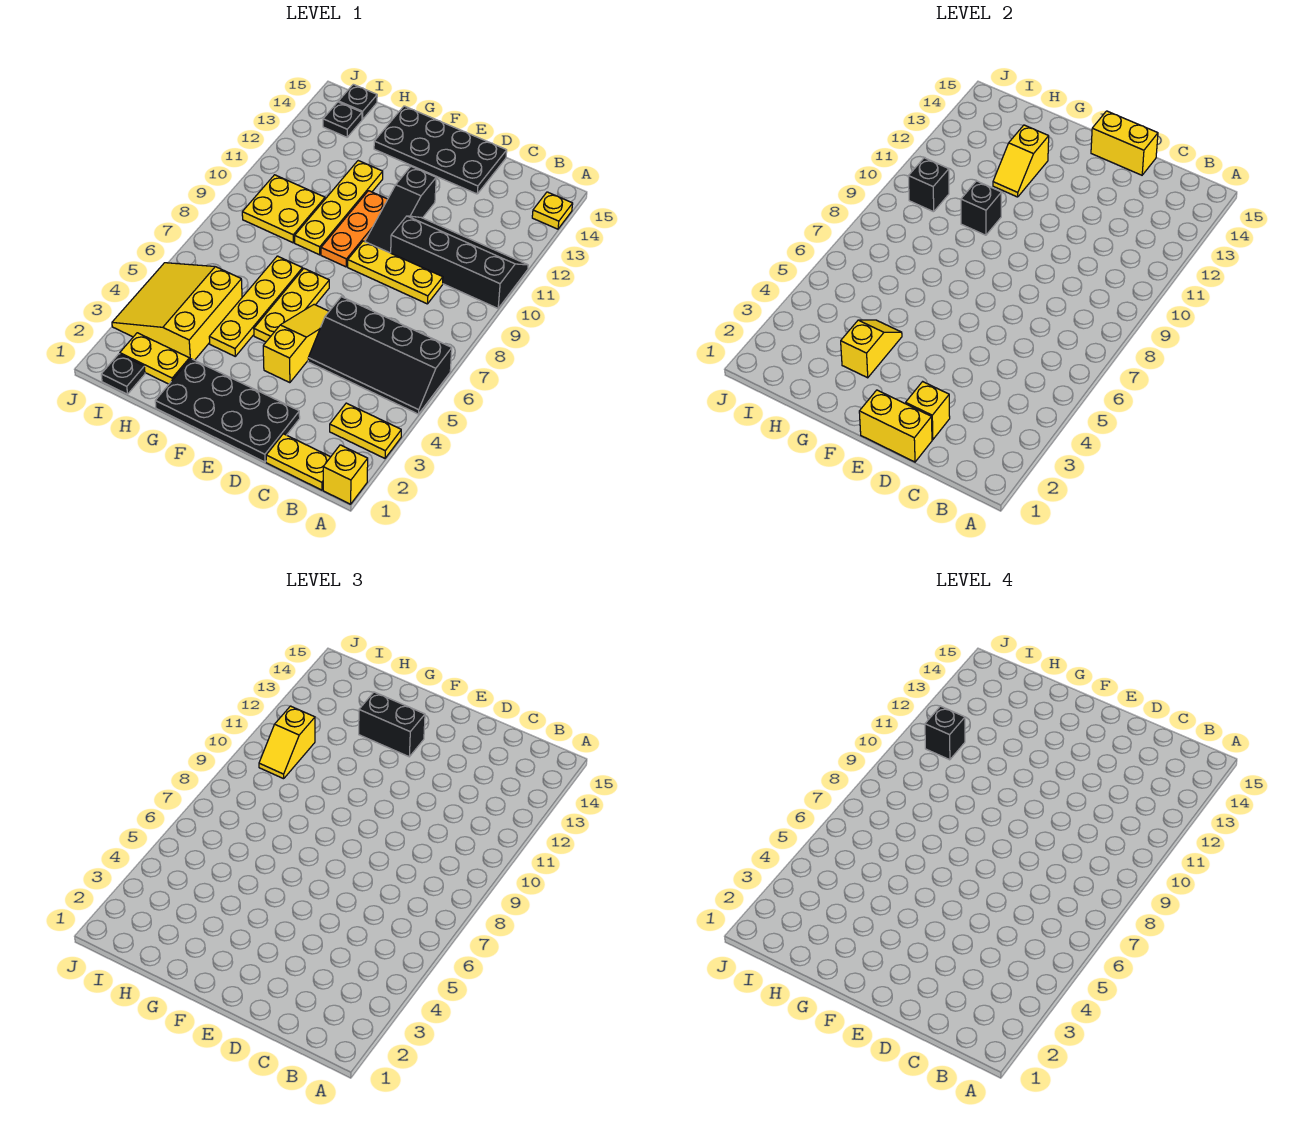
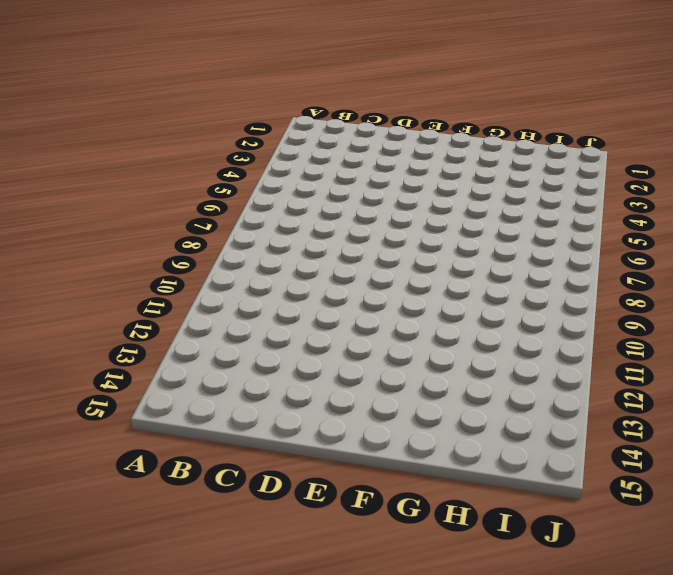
none -> yellow 1x1 brick [323,445,368,504]
none -> yellow 1x2 plate [330,403,401,458]
none -> black 2x4 slope [308,297,452,414]
none -> black 2x4 slope [391,216,528,308]

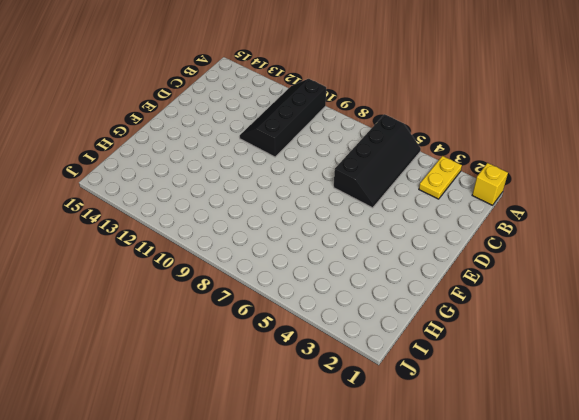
none -> yellow 1x1 plate [532,192,573,229]
none -> yellow 1x2 plate [266,434,330,490]
none -> yellow 1x3 plate [348,241,443,304]
none -> black 2x4 plate [155,359,300,462]

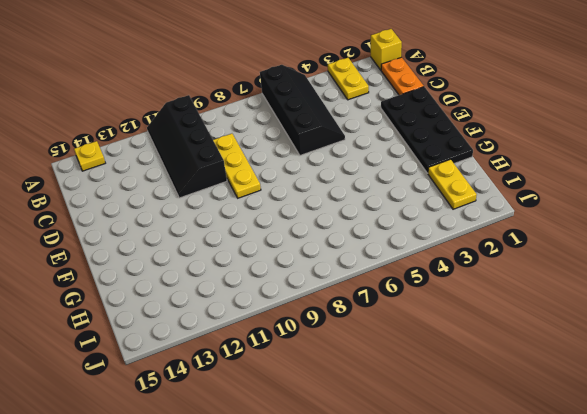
orange 1x2 plate [381,57,424,95] -> yellow 1x2 plate [266,434,330,490]
none -> black 2x4 plate [374,106,507,194]
none -> yellow 1x3 slope [263,305,329,383]
none -> black 1x3 slope [365,167,436,253]
none -> yellow 1x3 plate [254,269,329,342]

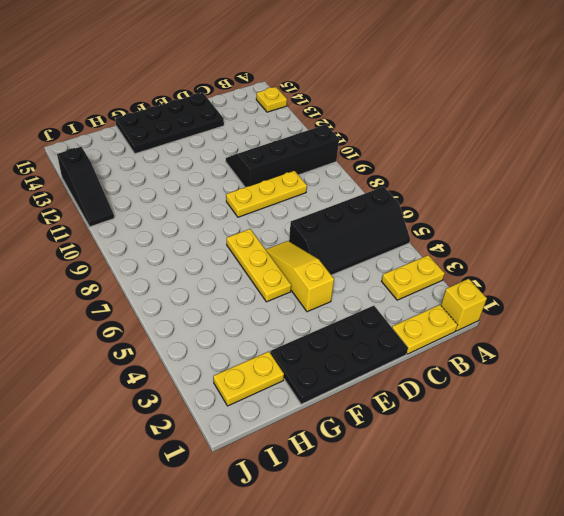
black 1x3 slope [57,147,114,227] -> black 1x3 slope moved to [365,167,436,253]
none -> orange 1x3 plate [321,191,388,267]
none -> yellow 1x4 plate [209,256,303,356]
none -> yellow 1x4 plate [295,161,383,255]
none -> yellow 3x3 slope [112,263,242,360]

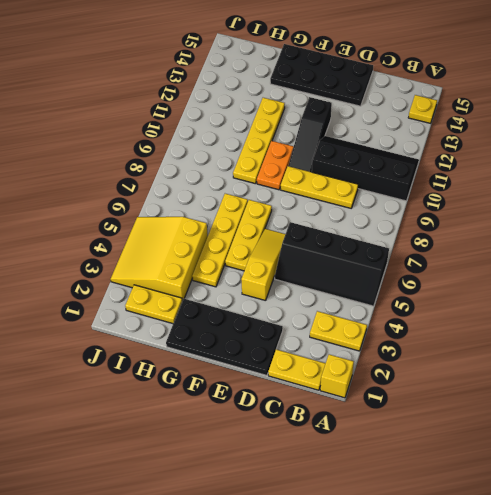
orange 1x2 plate [257,141,294,190] -> orange 1x3 plate [321,191,388,267]
none -> yellow 2x2 plate [242,175,325,243]
none -> black 1x1 plate [101,354,145,394]
none -> black 1x1 plate [323,102,362,137]
none -> black 1x1 plate [339,84,377,119]

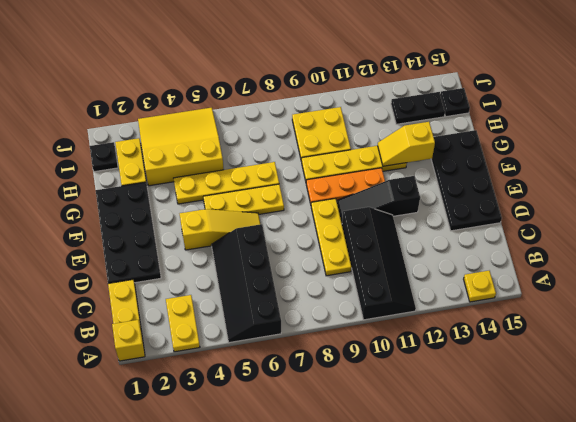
black 1x2 plate [391,92,445,124] -> black 1x1 plate [323,102,362,137]
none -> yellow 1x2 brick [859,390,932,462]
none -> yellow 1x1 brick [906,382,950,440]
none -> yellow 1x2 brick [1091,111,1158,175]
none -> yellow 1x2 slope [841,320,902,378]

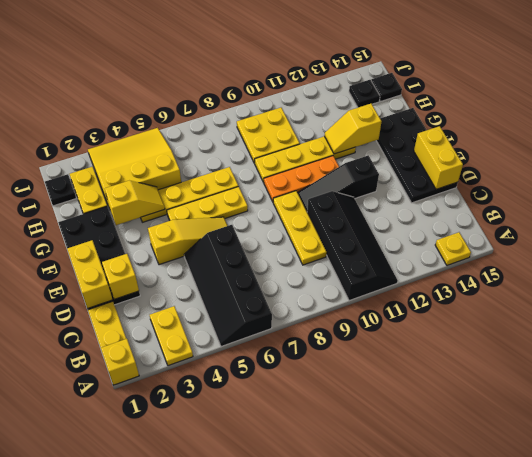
none -> black 1x1 brick [961,181,1002,235]
none -> black 1x1 brick [908,158,949,212]
none -> black 1x2 brick [359,692,425,757]
none -> yellow 1x2 slope [259,706,315,779]

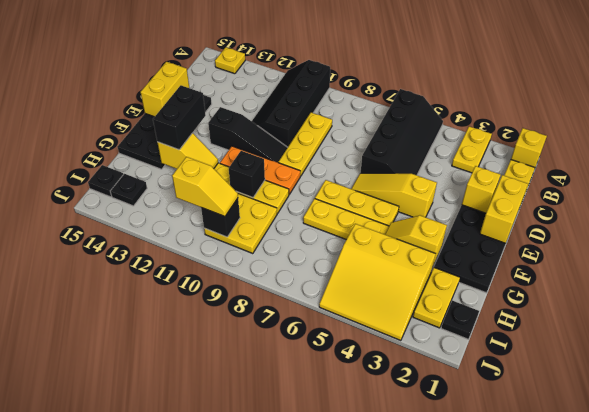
none -> black 1x1 brick [925,706,965,760]

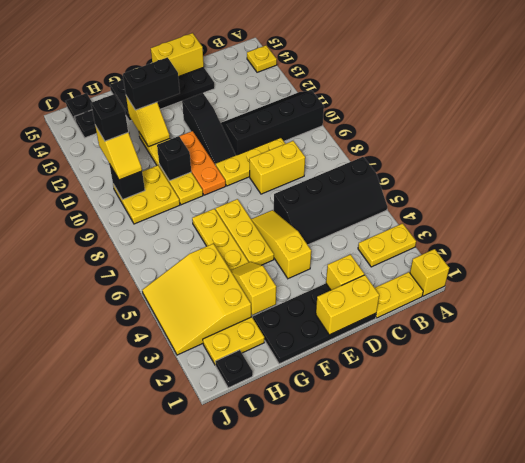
yellow 1x2 brick [249,141,305,194] -> none

